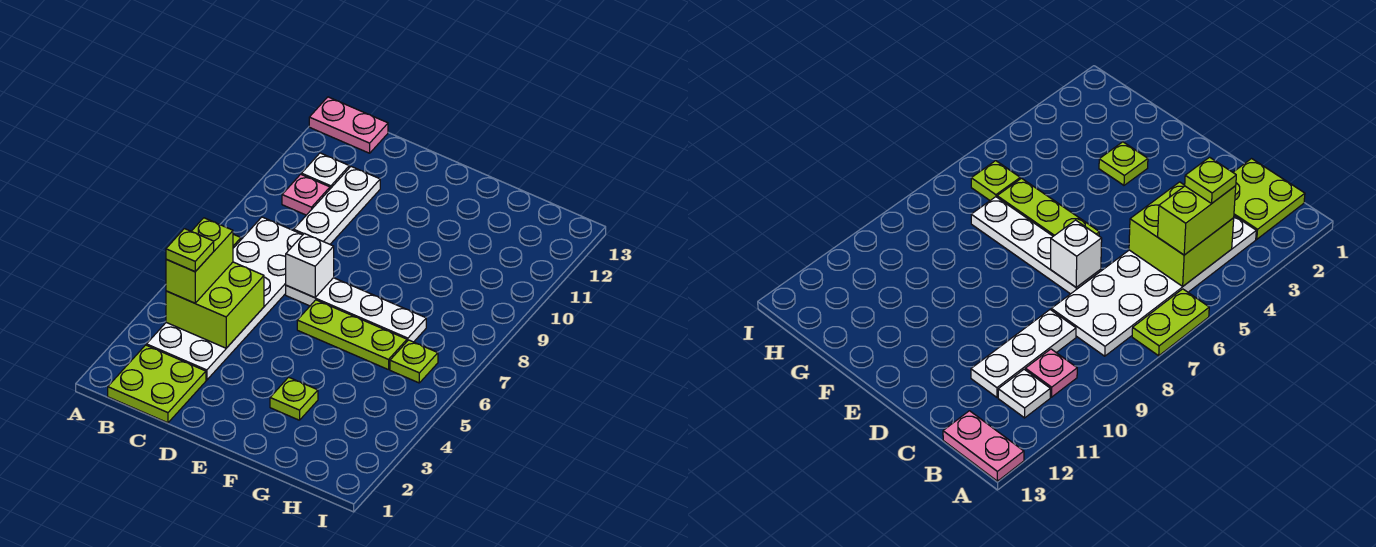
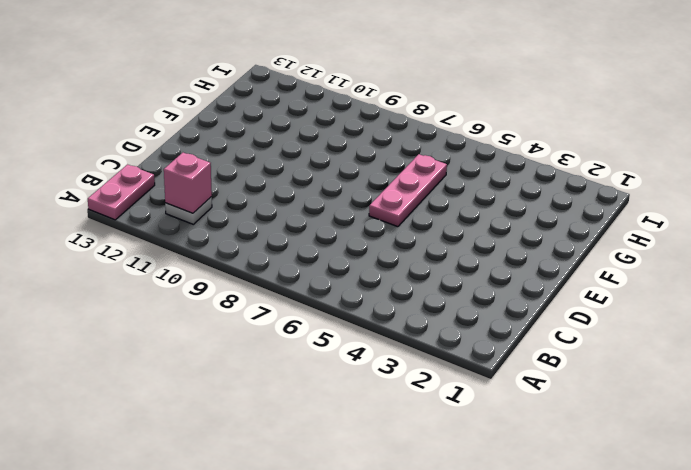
pink 1x1 brick [164,153,212,213] -> none
pink 1x3 plate [369,154,447,227] -> lime 1x3 plate [297,300,407,370]
none -> lime 1x2 plate [1132,289,1209,356]
none -> lime 2x2 plate [108,345,206,423]
none -> white 2x6 plate [147,217,303,380]

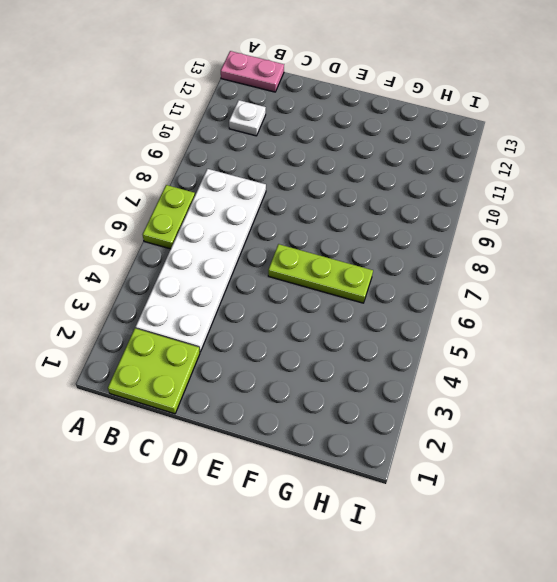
none -> pink 1x1 plate [282,174,330,215]
none -> white 1x3 plate [294,167,380,244]
none -> white 1x4 plate [286,278,426,342]

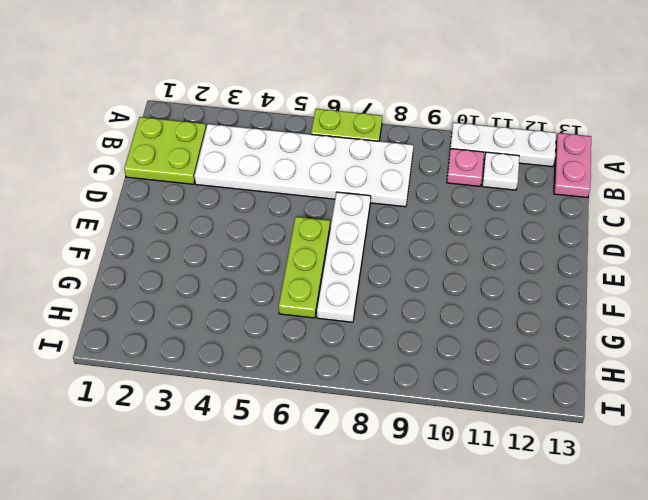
white 1x3 plate [450,122,556,167] -> white 1x3 plate moved to [294,167,380,244]
none -> lime 1x1 plate [270,377,318,420]
none -> lime 1x1 plate [390,340,438,383]
none -> lime 2x2 brick [166,262,264,348]

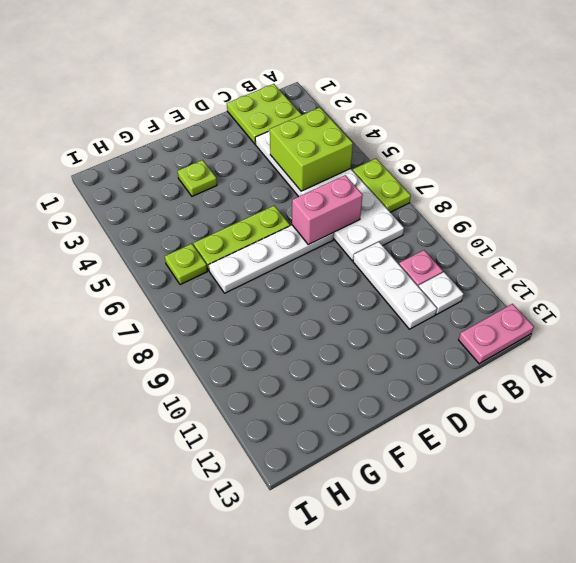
pink 1x2 brick [292,175,363,245] -> white 1x1 brick [286,233,334,298]
none -> lime 1x2 brick [166,218,233,303]
none -> lime 1x1 plate [166,229,214,272]

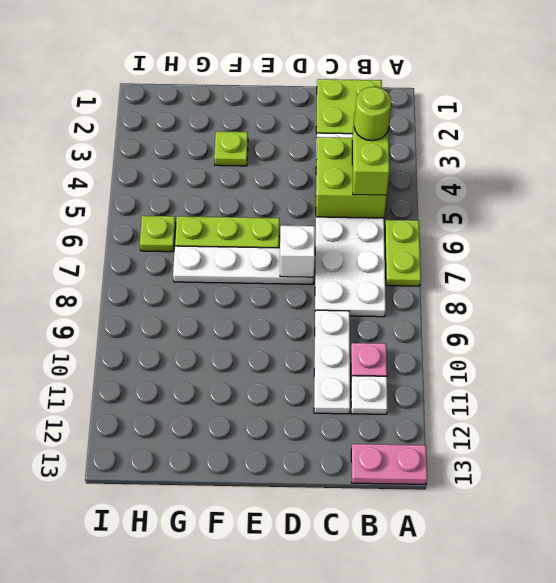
lime 1x1 round brick [354,87,391,141] -> lime 1x1 plate [166,229,214,272]

